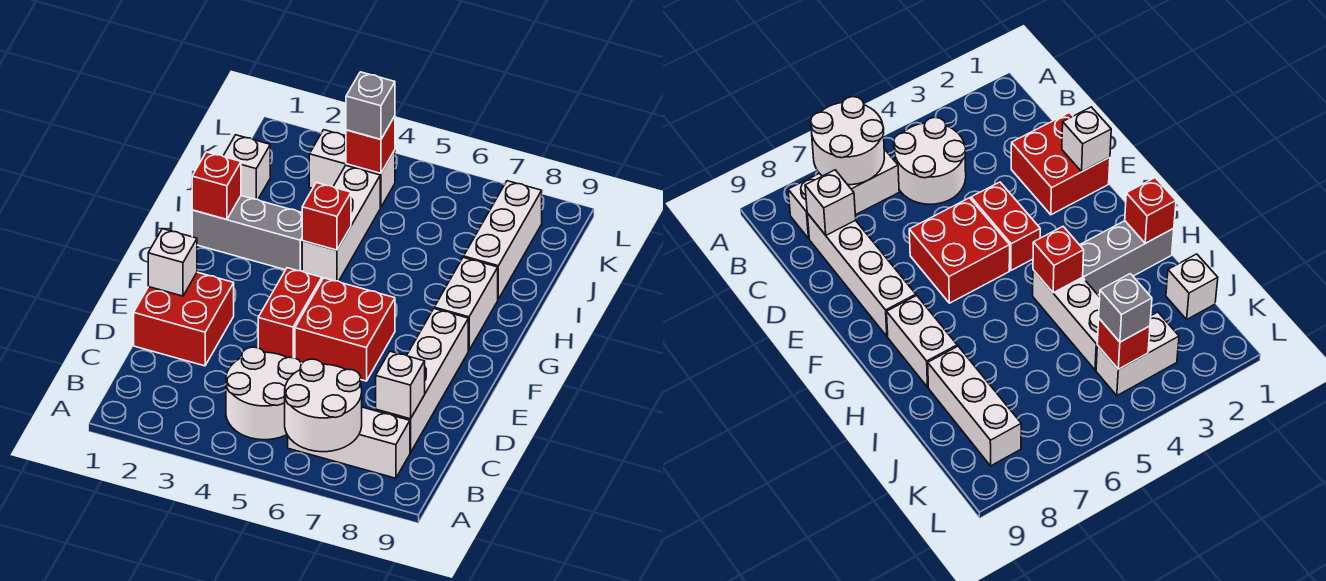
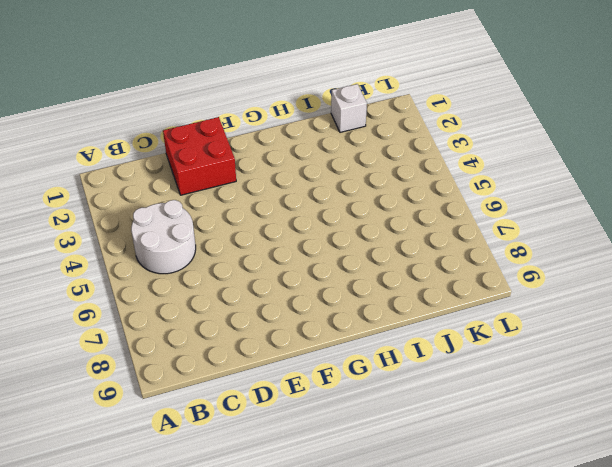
none -> white 1x3 brick [288,407,410,478]
none -> white 1x4 brick [376,309,468,453]
none -> red 1x2 brick [258,268,322,358]

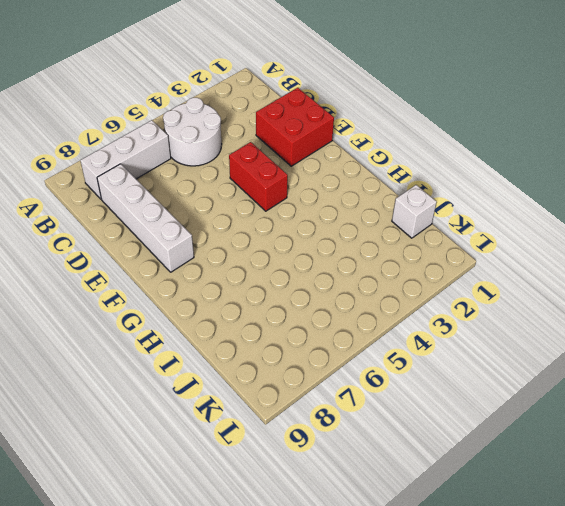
none -> red 2x2 brick [295,278,395,381]
none -> white 1x2 brick [434,257,498,350]
none -> grey 1x3 brick [192,196,302,271]

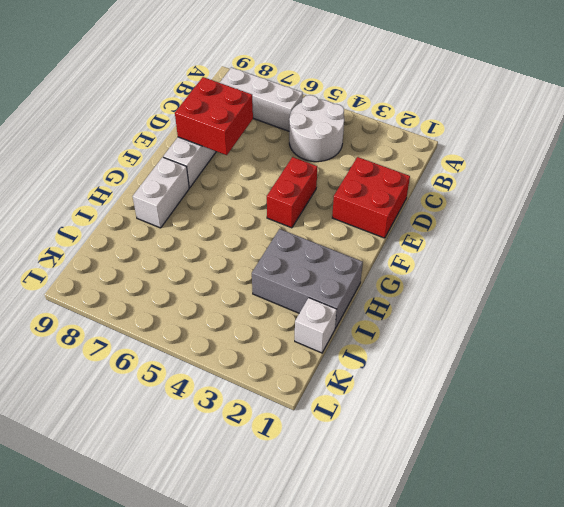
red 2x2 brick [175,77,253,155] -> red 2x2 brick moved to [295,278,395,381]
grey 2x3 brick [252,229,363,328] -> grey 1x3 brick [192,196,302,271]
none -> white 1x3 brick [302,166,380,281]
none -> white 1x3 brick [464,181,542,299]
none -> white 1x2 brick [309,130,395,207]

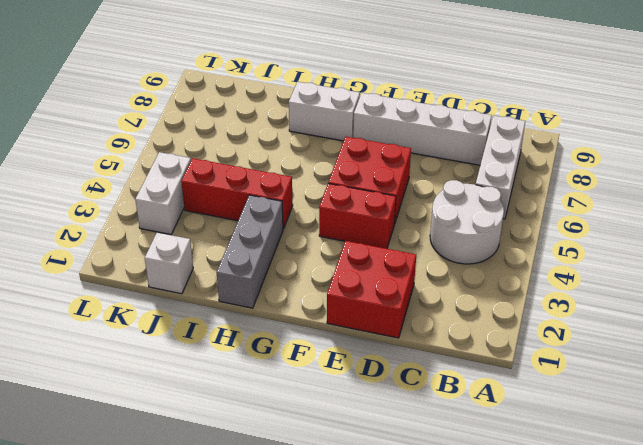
red 1x3 brick [181,158,293,229] -> white 1x3 brick [302,166,380,281]
none -> white 1x3 brick [464,181,542,299]
none -> white 2x2 round brick [285,359,362,452]
none -> white 1x1 brick [376,351,425,419]

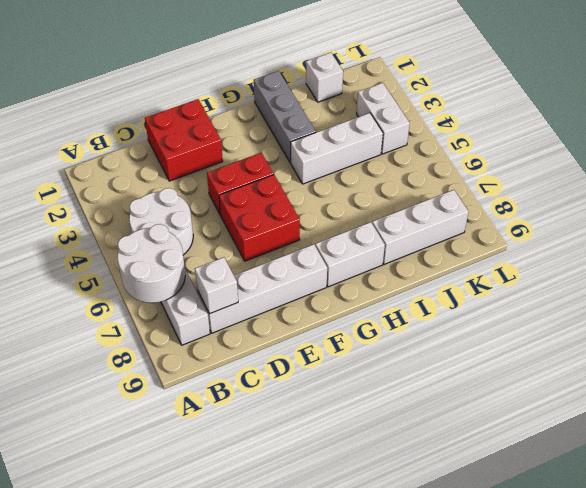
none -> white 1x1 brick [148,229,197,296]
none -> red 1x1 brick [192,152,241,219]
none -> red 1x1 brick [302,183,351,250]

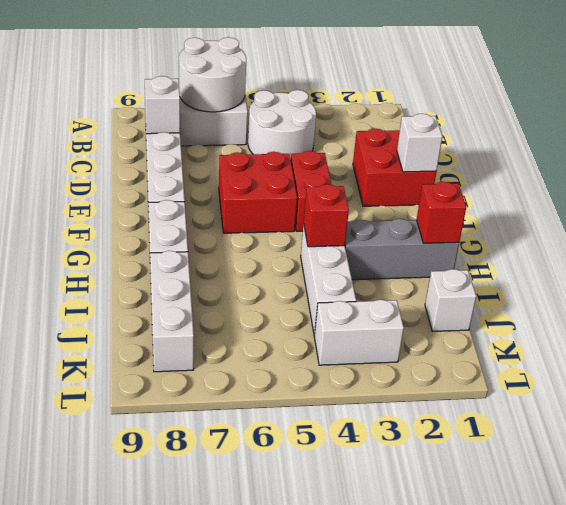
none -> red 1x1 brick [346,116,395,173]
none -> grey 1x1 brick [346,72,395,139]

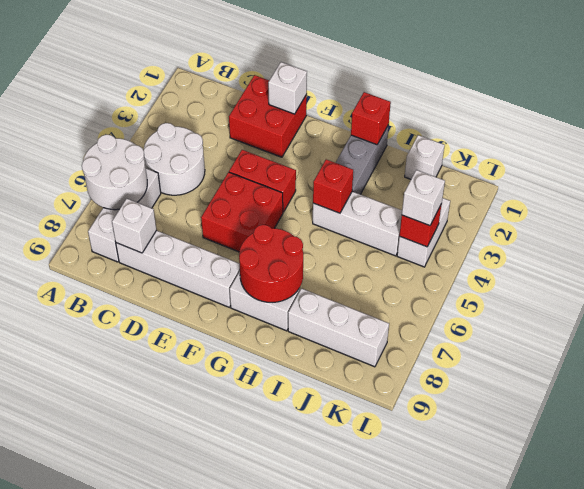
red 2x2 round brick [239,225,303,302] -> none
white 1x1 brick [402,170,445,226] -> grey 1x1 brick [346,72,395,139]

